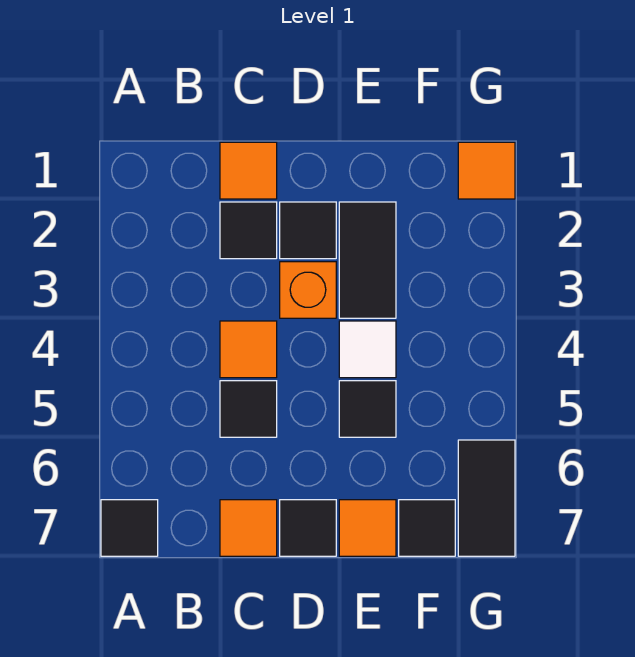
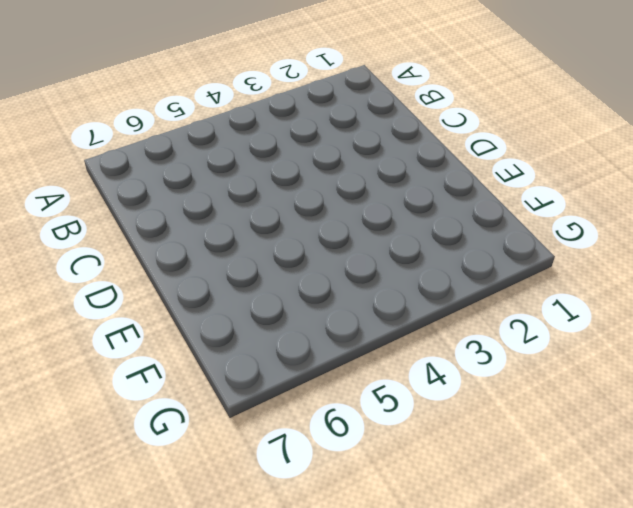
none -> black 1x1 tile [101,500,158,556]
none -> orange 1x1 tile [220,142,277,199]
none -> black 1x1 tile [220,202,277,259]

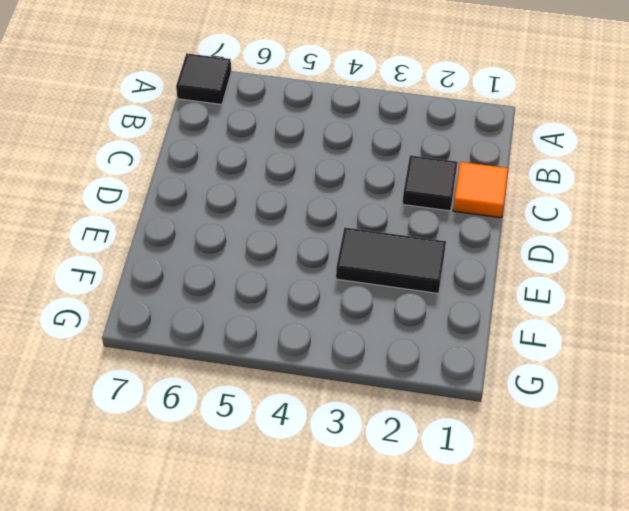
none -> orange 1x1 tile [220,321,277,378]
none -> black 1x1 tile [220,381,277,437]
none -> orange 1x1 tile [220,500,277,556]

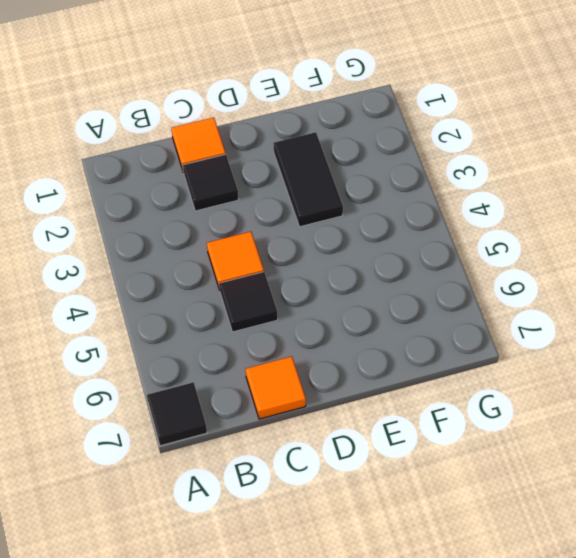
none -> black 1x1 tile [280,202,336,259]
none -> orange 1x1 brick [280,262,336,318]
none -> black 1x1 tile [280,500,336,556]

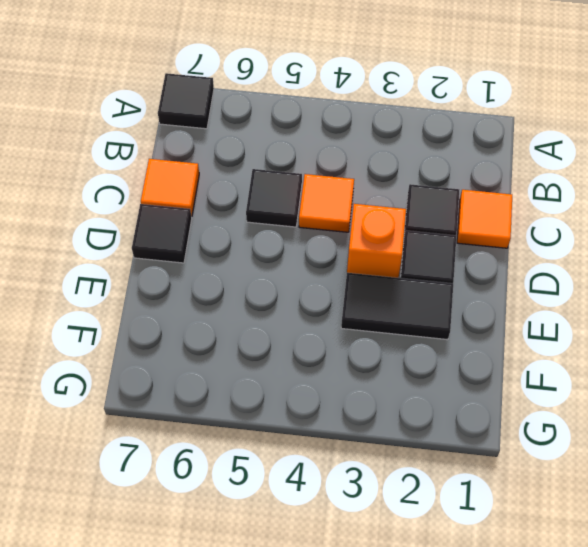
none -> white 1x1 tile [339,321,396,378]
none -> black 1x1 tile [339,381,396,437]
none -> orange 1x1 tile [339,500,396,556]

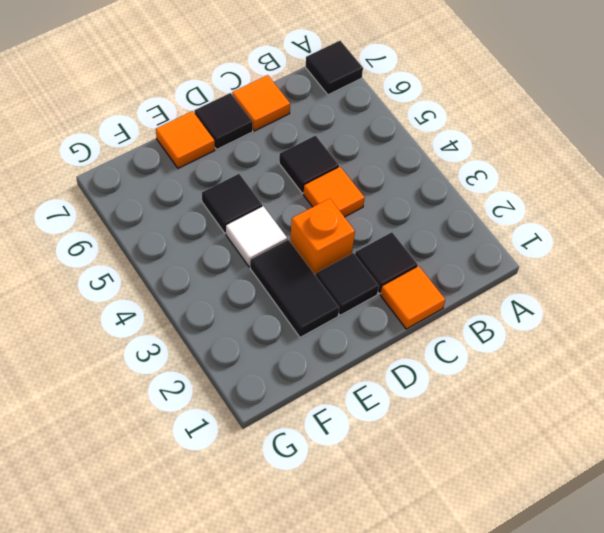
none -> black 1x1 tile [399,500,455,556]
none -> orange 1x1 tile [458,142,515,199]
none -> black 1x2 tile [458,440,515,556]

